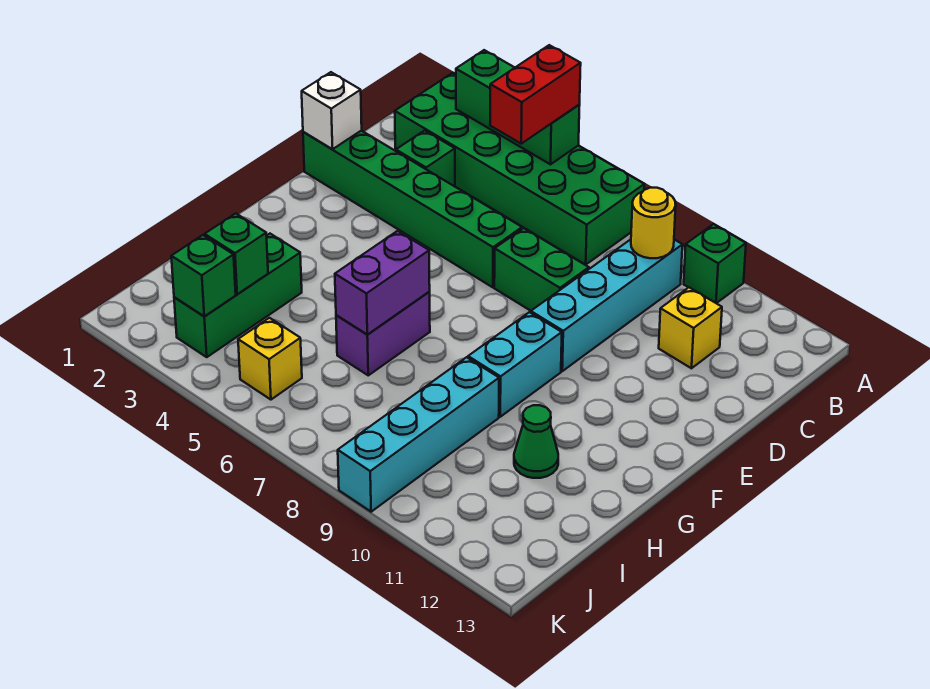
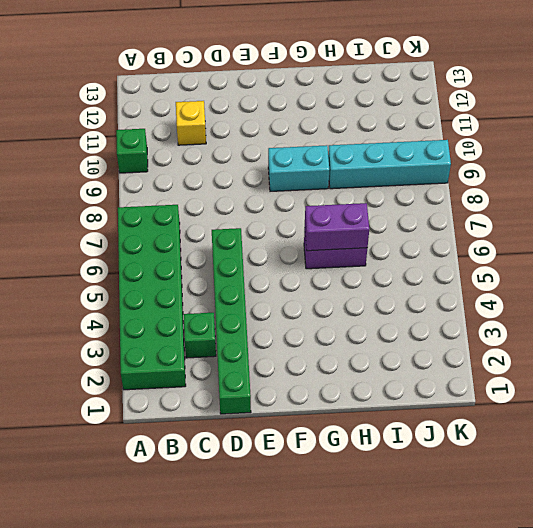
none -> cyan 1x4 brick [531,239,682,371]
none -> green 1x2 brick [494,228,589,311]
none -> green 1x3 brick [174,234,302,357]

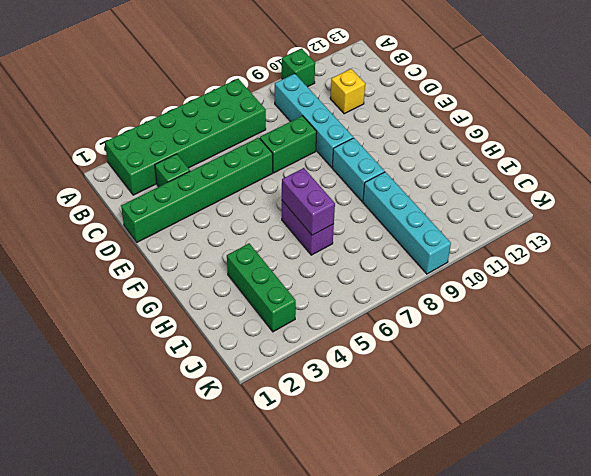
none -> green 1x1 cone [514,405,558,478]
none -> yellow 1x1 brick [238,318,302,400]
none -> green 1x3 brick [456,50,580,164]

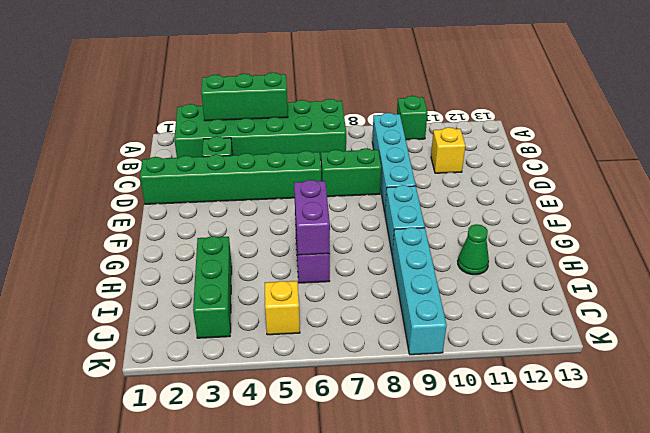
none -> yellow 1x1 round brick [631,188,676,258]
none -> white 1x1 brick [302,72,362,149]
none -> green 1x1 brick [205,213,268,294]

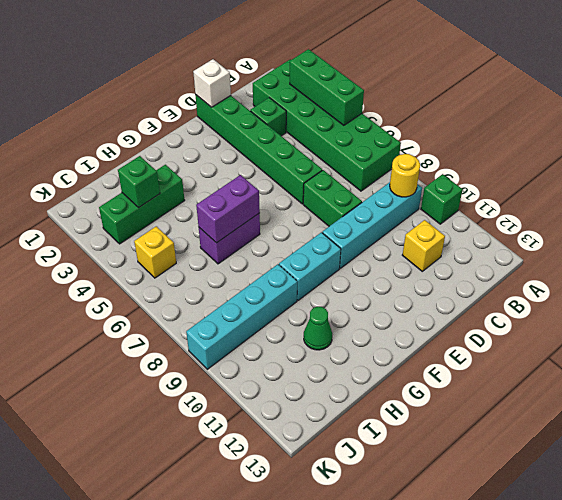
none -> green 1x1 brick [171,235,236,317]
none -> red 1x2 brick [490,45,581,144]

